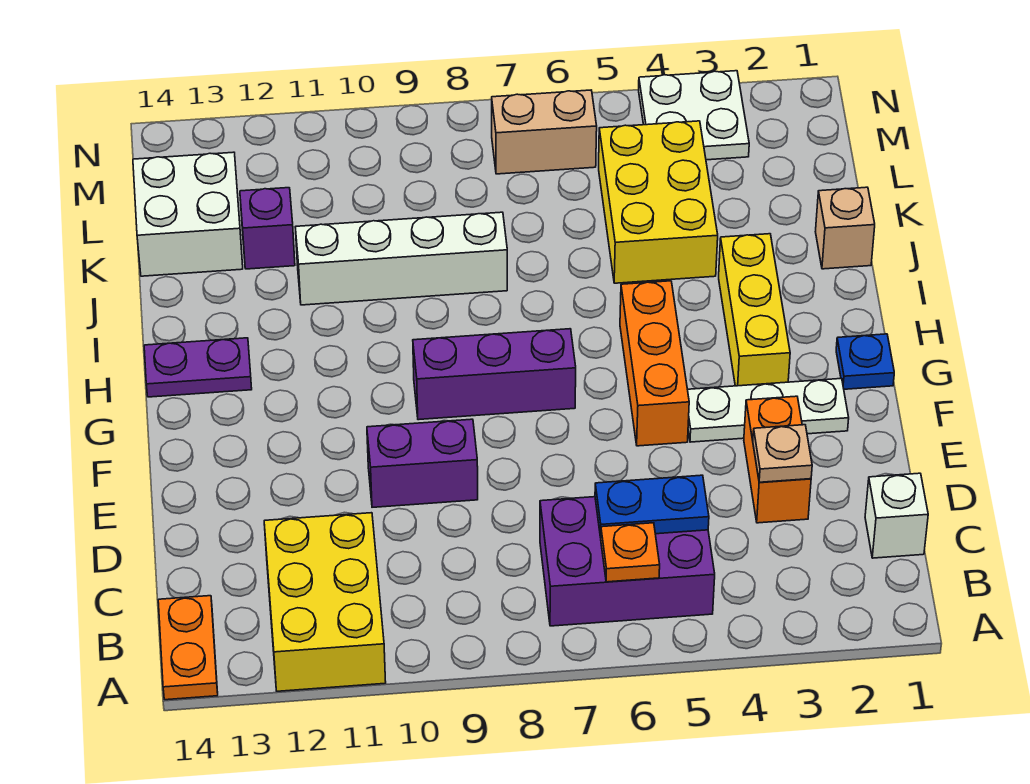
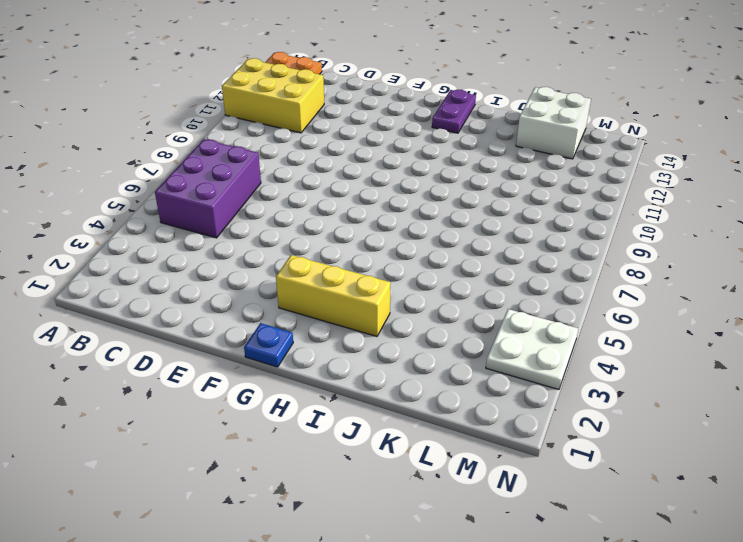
none -> white 1x1 brick [865,473,928,558]
none -> orange 1x2 brick [744,396,811,523]
none -> purple 1x2 brick [367,419,478,507]

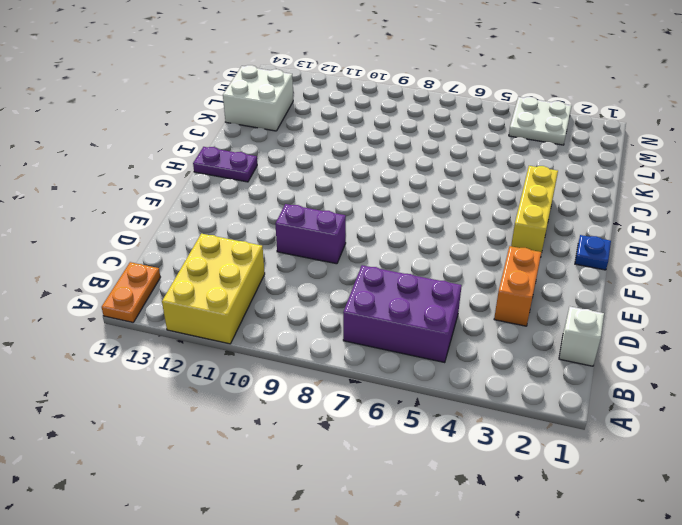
none -> white 1x3 plate [688,379,849,442]
none -> orange 1x3 brick [620,281,689,446]
none -> purple 1x3 brick [413,329,576,420]

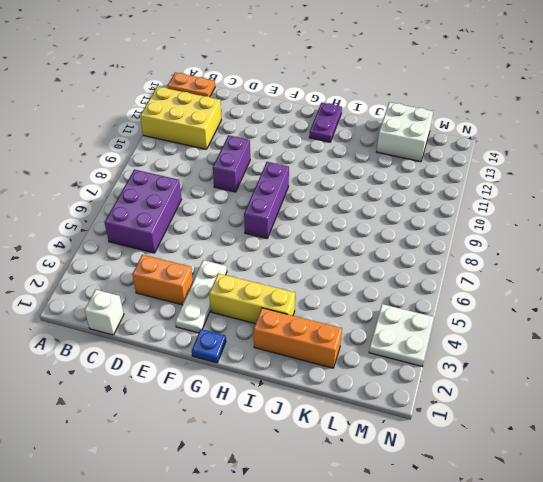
orange 1x3 brick [254,308,342,368] -> orange 1x3 brick moved to [620,281,689,446]
none -> tan 1x1 brick [815,187,875,269]
none -> yellow 2x3 brick [599,121,718,283]
none -> white 1x4 brick [295,212,507,305]

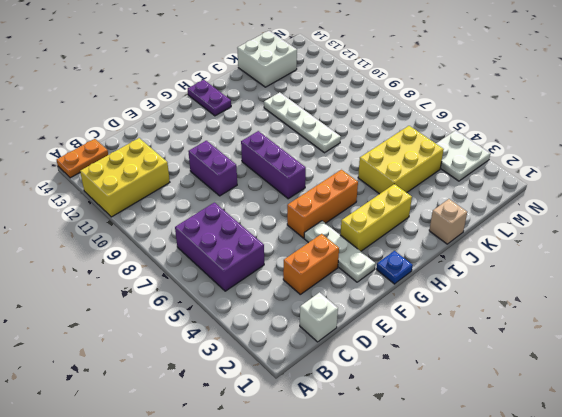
white 1x4 plate [264,92,341,153] -> white 1x4 brick [295,212,507,305]
none -> purple 1x1 brick [240,188,295,269]
none -> tan 1x2 brick [492,90,597,174]
none -> orange 1x1 plate [600,523,660,582]

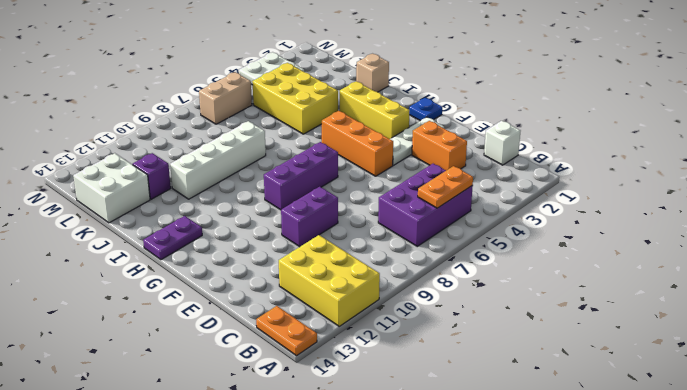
orange 1x2 plate [418,166,473,208] -> orange 1x1 plate [600,523,660,582]
none -> blue 1x2 plate [595,475,709,537]
none -> tan 1x1 plate [753,425,812,482]

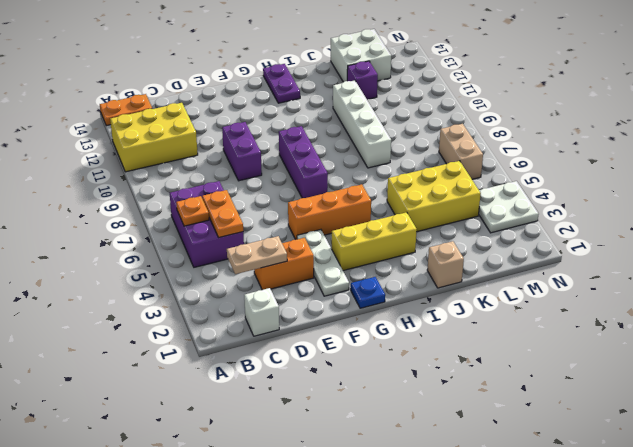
tan 1x2 plate [227,236,287,274] -> tan 1x1 plate [753,425,812,482]
orange 1x2 plate [202,190,243,238] -> blue 1x2 plate [595,475,709,537]

